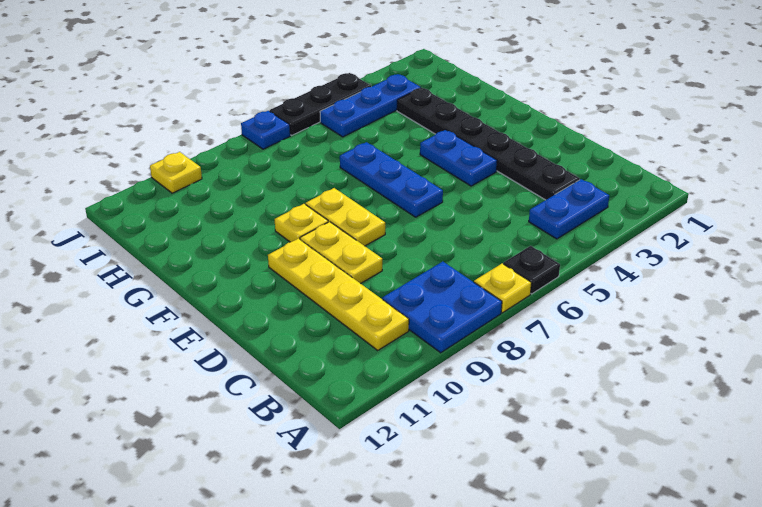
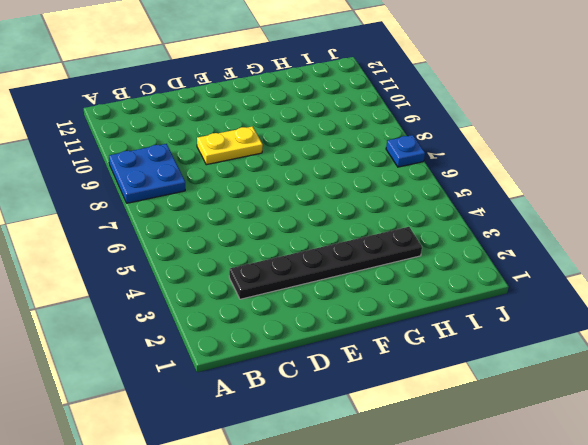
none -> black 1x1 plate [503,246,560,294]
none -> yellow 1x1 plate [474,263,532,313]
none -> blue 1x2 plate [529,179,609,239]

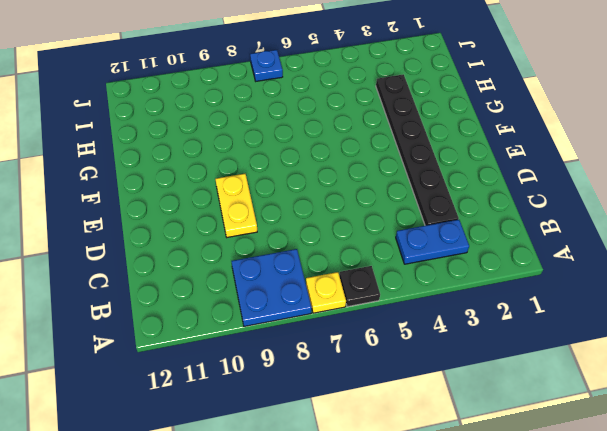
none -> yellow 1x4 plate [268,238,409,350]
none -> blue 1x2 plate [420,130,497,186]
none -> blue 1x3 plate [340,142,443,217]

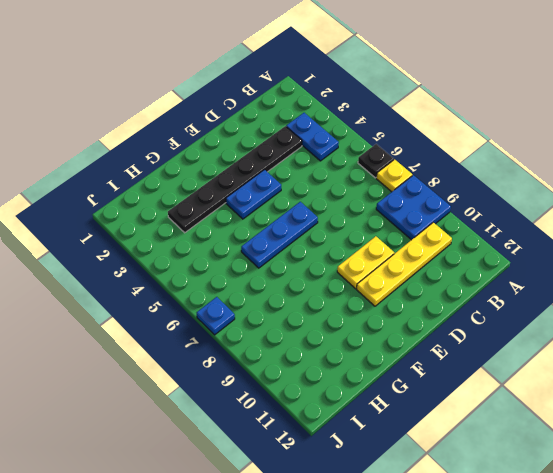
none -> yellow 1x2 plate [306,188,385,246]
none -> yellow 1x1 plate [275,204,328,242]
none -> blue 1x3 plate [320,74,421,137]

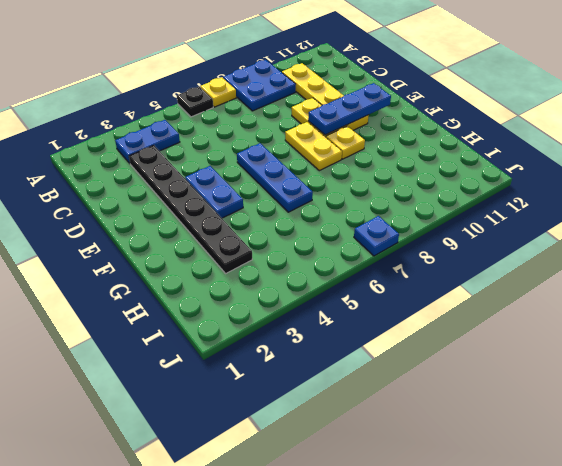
blue 1x3 plate [308,83,391,135] -> blue 1x3 plate moved to [320,74,421,137]
none -> black 1x3 plate [270,73,371,135]
none -> yellow 1x1 plate [150,152,202,193]

